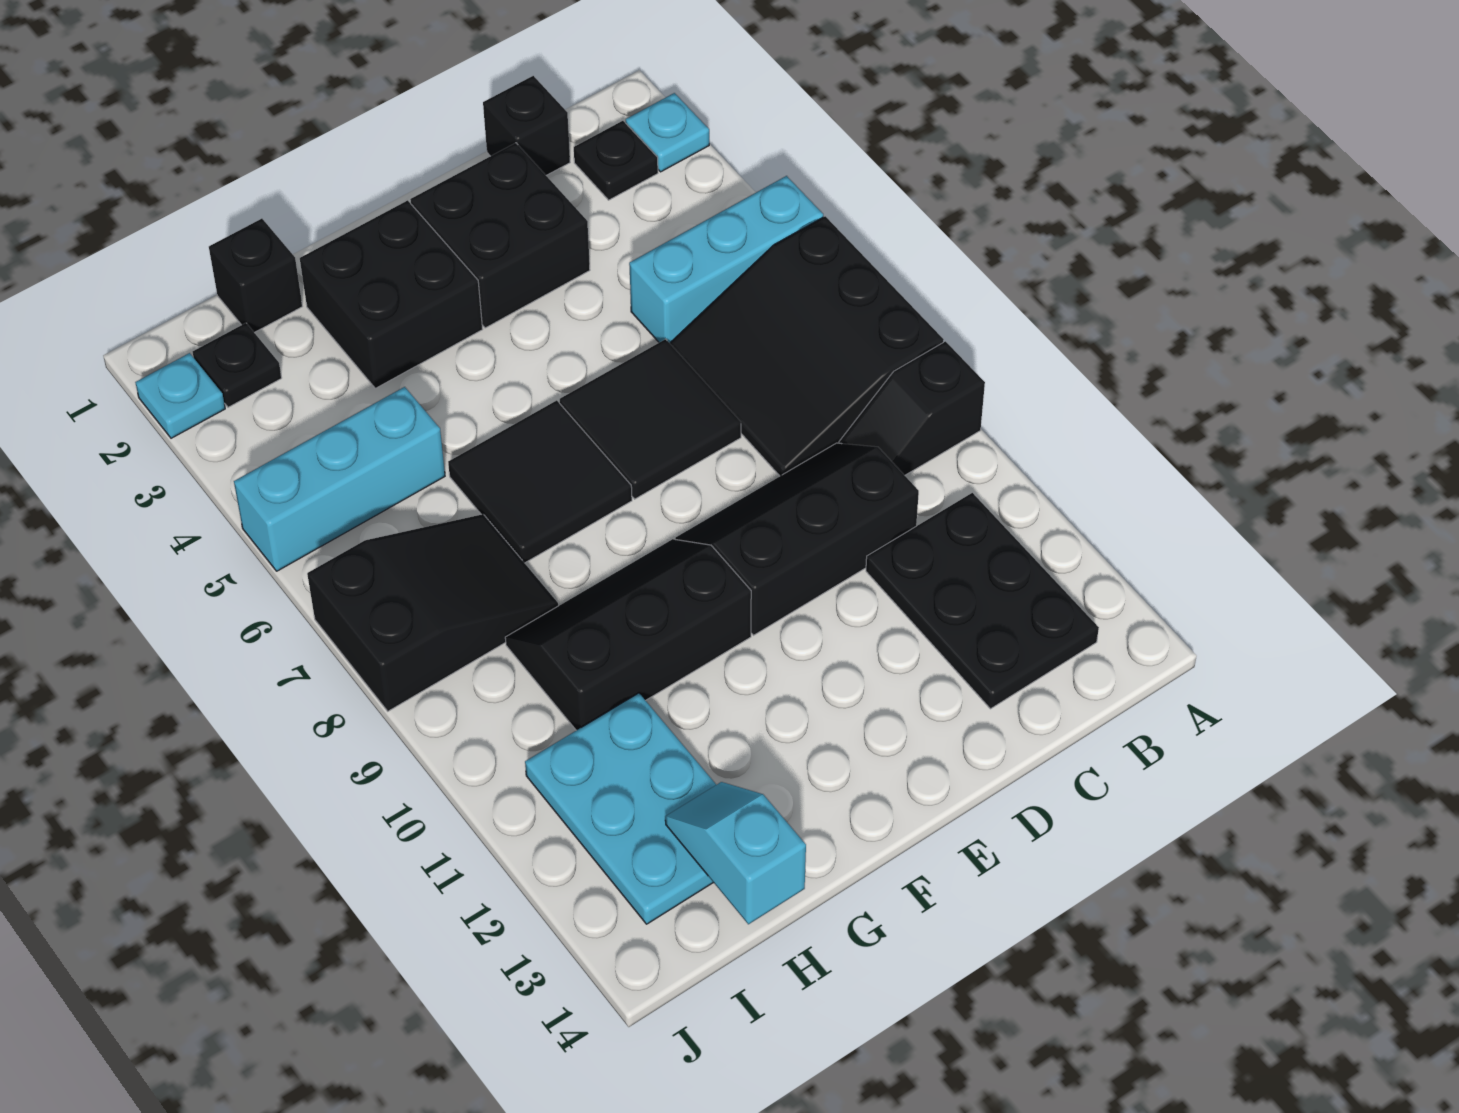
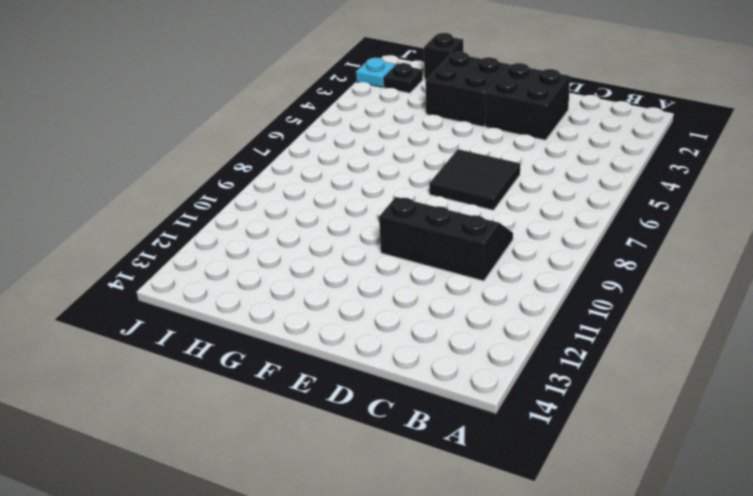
none -> cyan 1x1 plate [626,93,709,172]
none -> cyan 1x3 brick [629,176,823,343]
none -> black 3x3 slope [670,216,944,476]

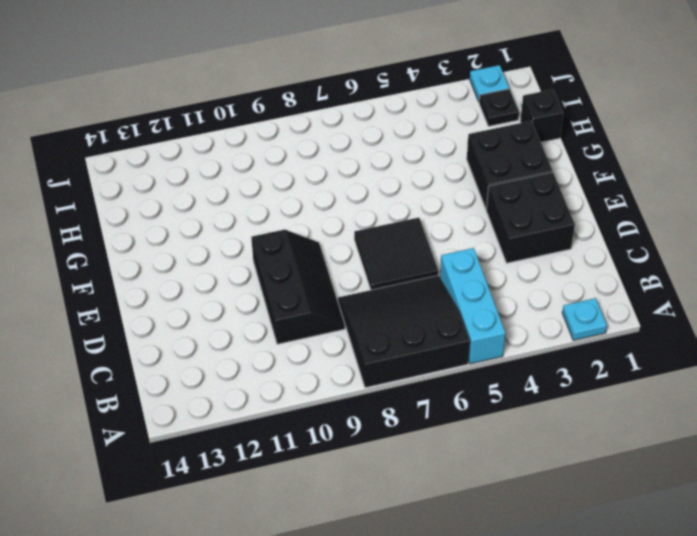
none -> black 1x2 slope [839,341,985,475]
none -> black 1x1 plate [574,121,658,200]
none -> black 2x3 plate [866,493,1099,709]

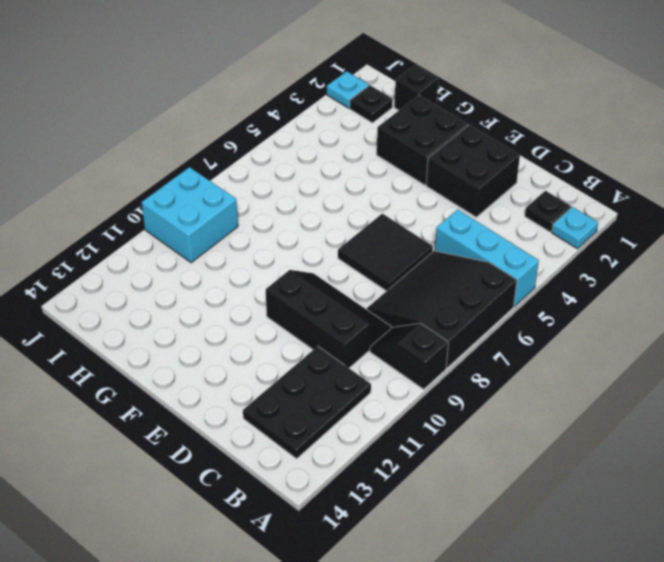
cyan 2x2 brick [141,167,238,263] -> none
none -> black 1x1 brick [483,76,570,175]
none -> black 2x2 tile [448,400,632,563]
none -> black 2x3 slope [505,539,751,730]

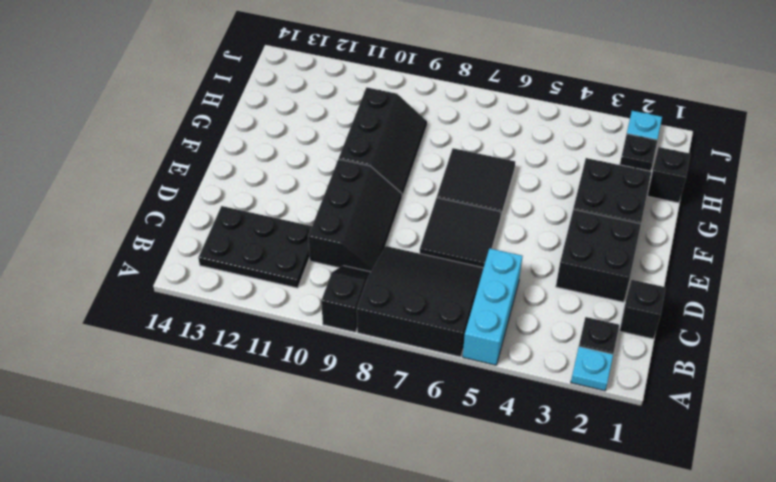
none -> cyan 1x3 brick [234,387,445,571]
none -> black 2x3 slope [307,514,558,711]
none -> cyan 2x3 plate [525,693,716,924]

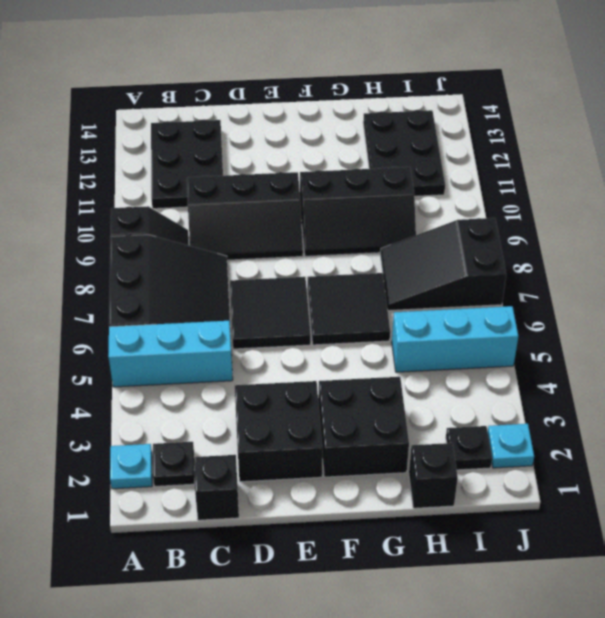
black 2x3 plate [363,110,445,196] -> cyan 2x3 plate [525,693,716,924]
none -> cyan 1x2 slope [665,782,806,924]

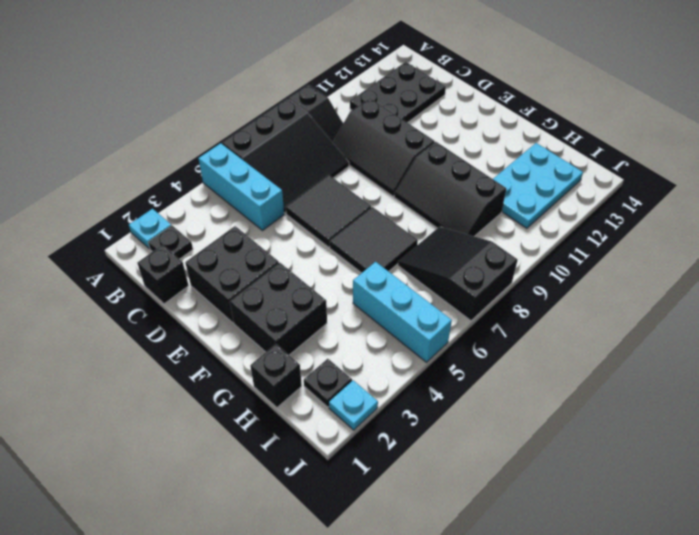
none -> cyan 1x2 slope [665,782,806,924]

